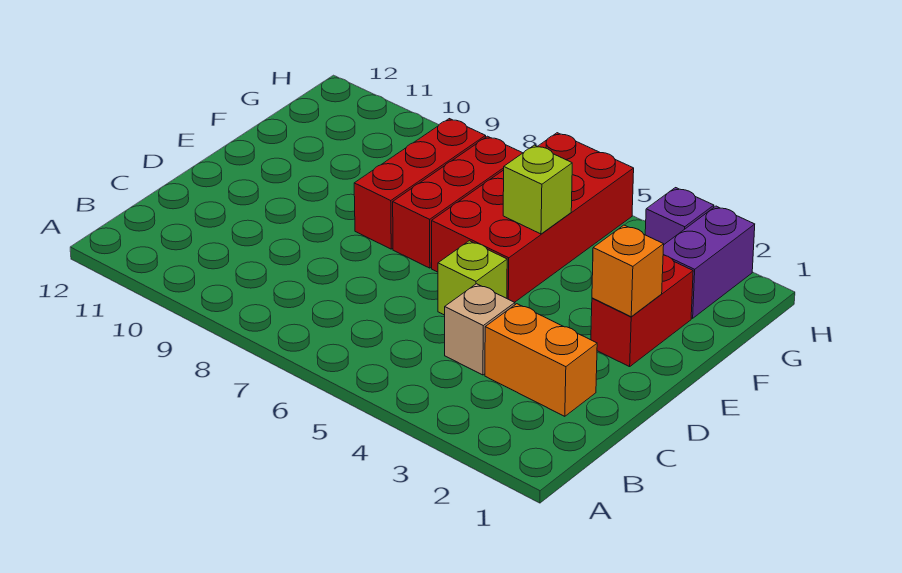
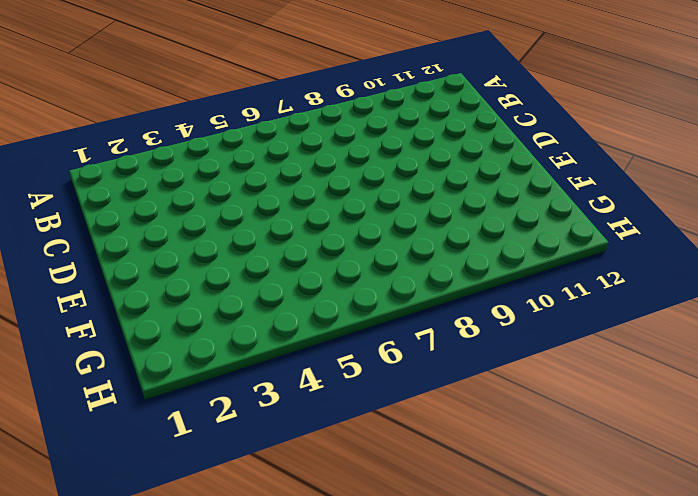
none -> orange 1x2 brick [485,304,597,416]
none -> tan 1x1 brick [445,284,515,375]

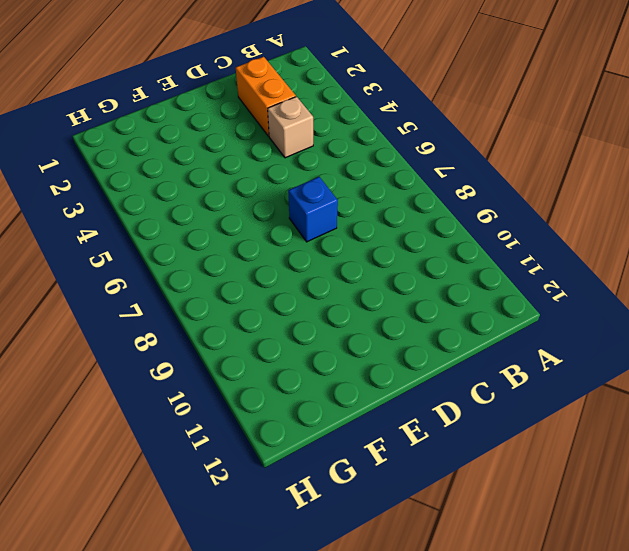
blue 1x1 brick [288,177,338,242] -> none
none -> lime 1x1 brick [438,241,507,315]
none -> red 1x2 brick [591,255,693,367]

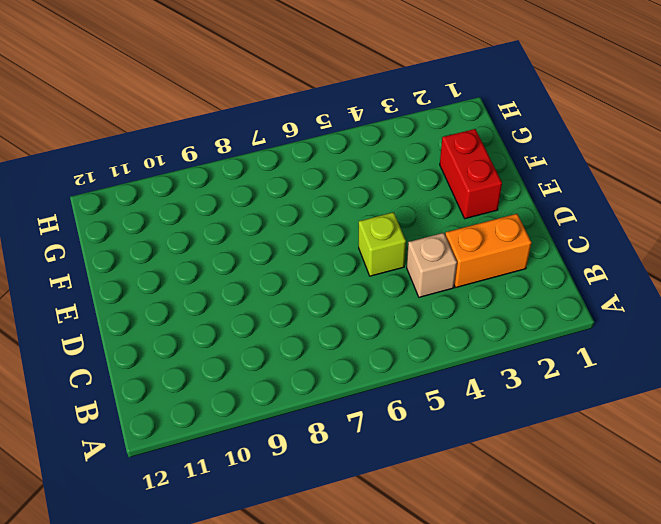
none -> red 2x4 brick [432,133,634,302]
none -> red 1x3 brick [393,136,522,268]

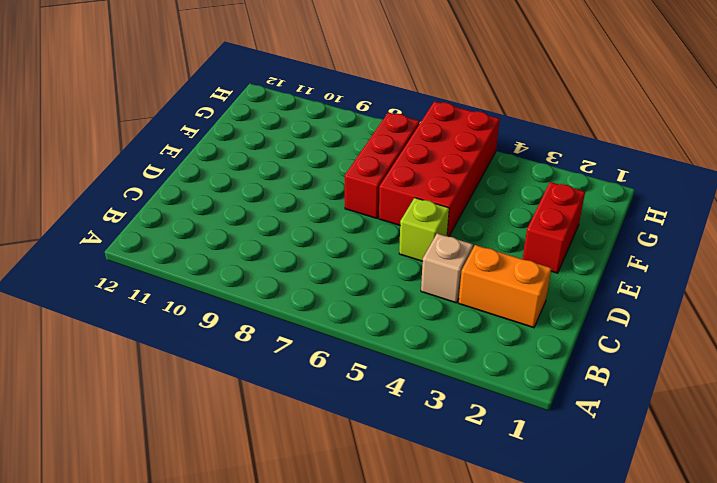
none -> red 1x3 brick [354,119,486,249]
none -> purple 1x2 brick [663,206,755,318]

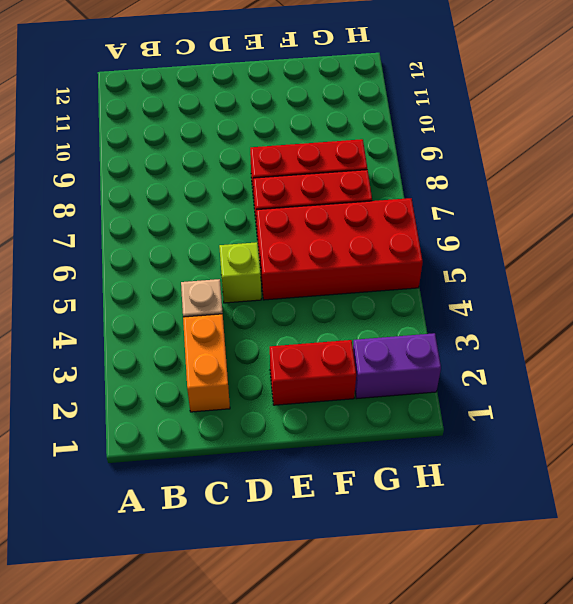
none -> purple 1x1 brick [645,188,714,244]
none -> orange 1x1 brick [592,225,664,317]

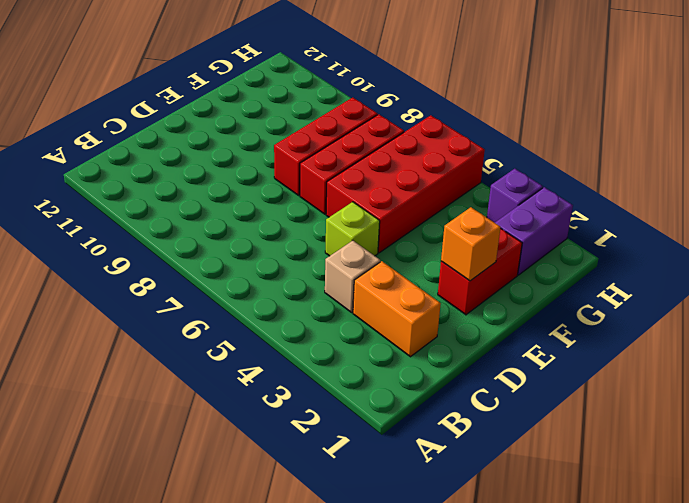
none -> lime 1x1 brick [503,145,572,234]

